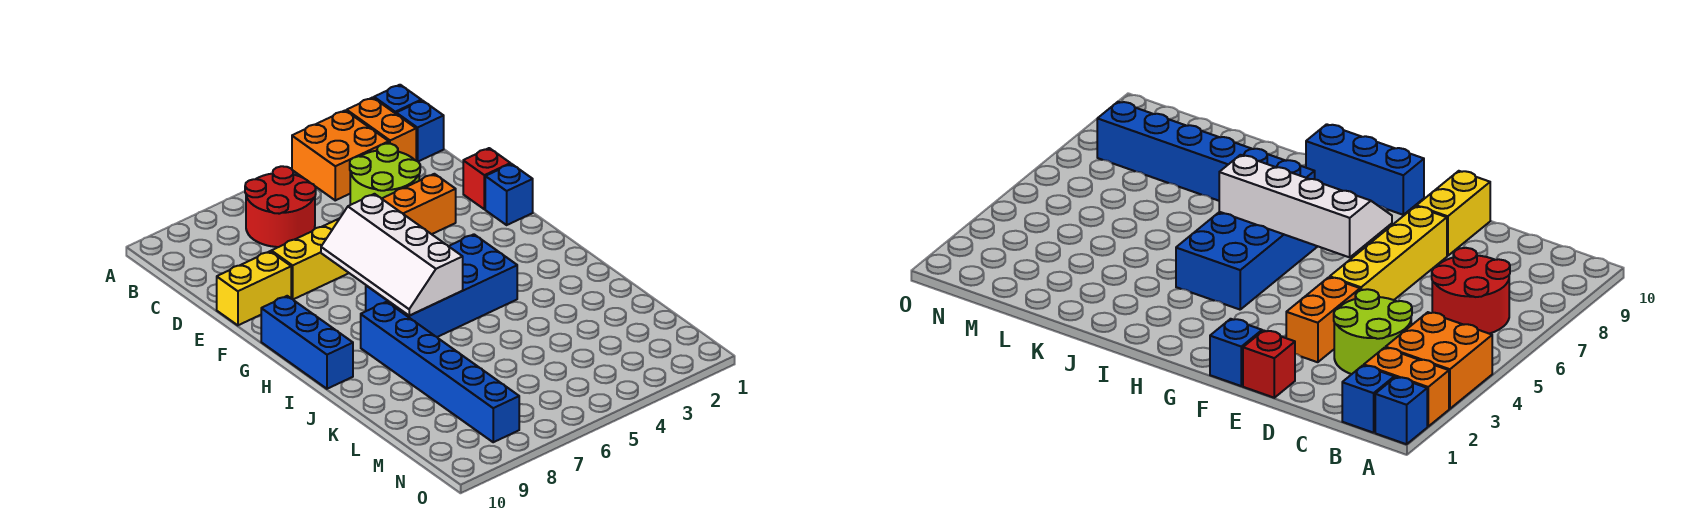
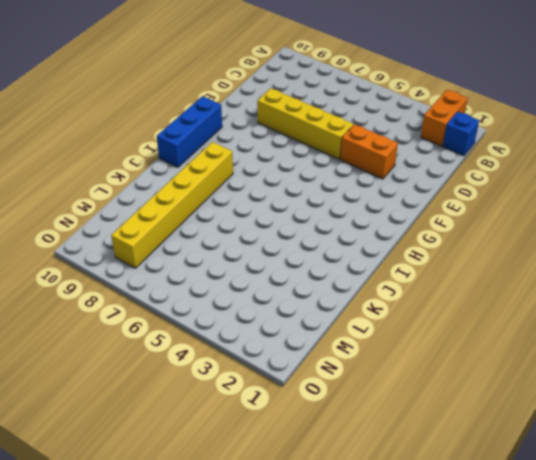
yellow 1x6 brick [111,142,233,268] -> blue 1x6 brick [361,302,519,442]
none -> blue 1x1 brick [374,85,421,114]
none -> orange 2x2 brick [292,110,389,200]
none -> red 2x2 round brick [245,166,316,247]

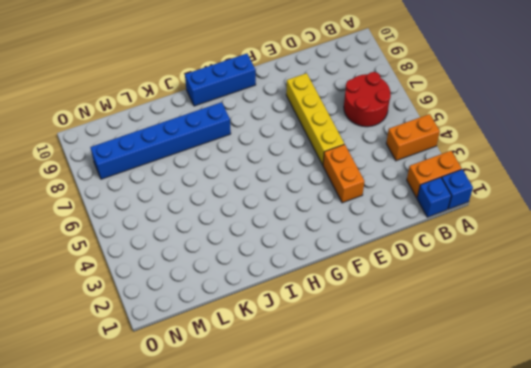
orange 1x2 brick [386,114,440,161] -> orange 2x2 brick [292,110,389,200]
none -> lime 2x2 round brick [350,144,420,205]
none -> red 1x1 brick [463,148,510,209]
none -> yellow 1x2 brick [217,251,291,325]

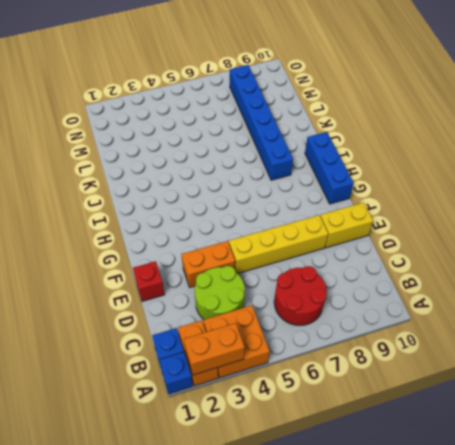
orange 1x2 brick [184,323,245,375] -> none
none -> blue 1x1 brick [485,164,533,225]
none -> blue 2x4 brick [366,234,517,337]
none -> white 2x4 slope [321,194,463,316]

